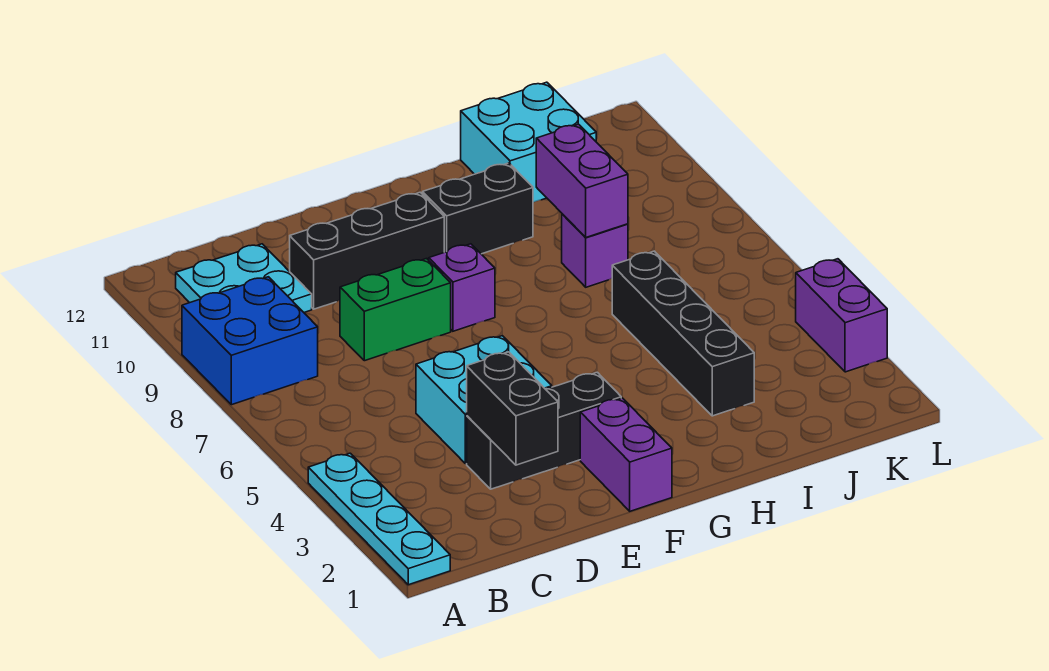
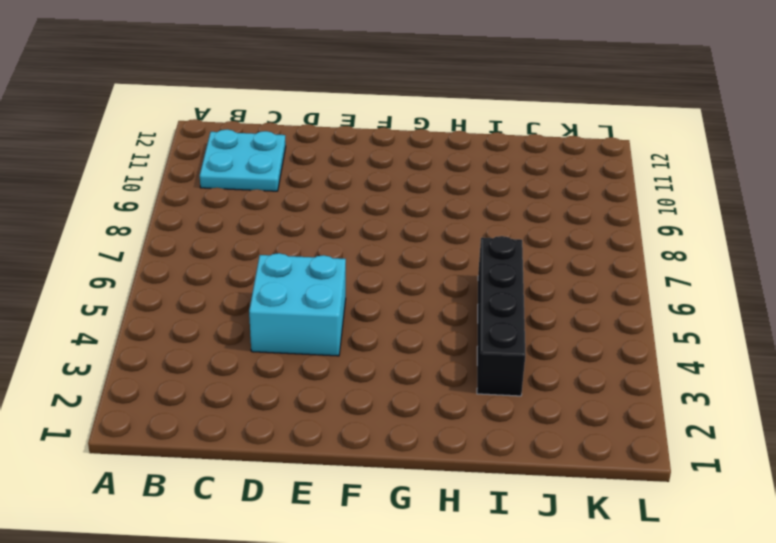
none -> cyan 1x4 plate [308,453,450,585]
none -> blue 2x2 brick [182,277,318,405]
none -> black 1x3 brick [467,372,621,489]

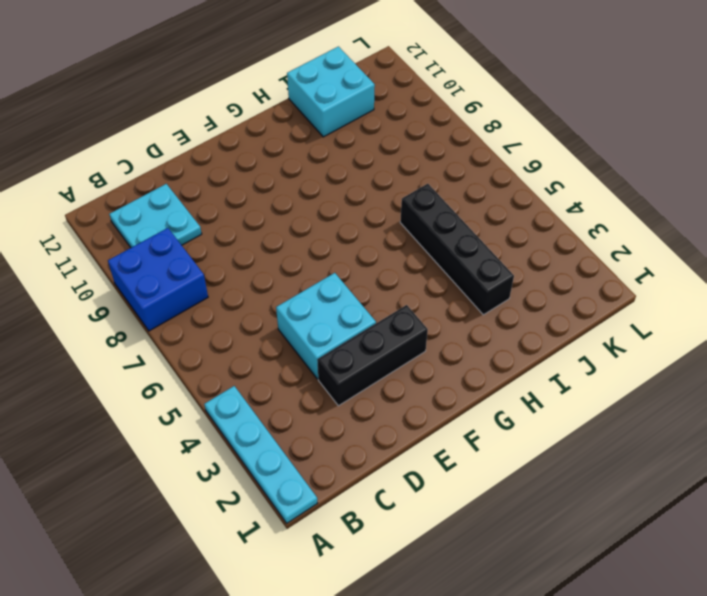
none -> green 1x2 brick [340,259,451,361]
none -> black 1x3 brick [290,192,444,309]
none -> purple 1x2 brick [580,398,672,511]

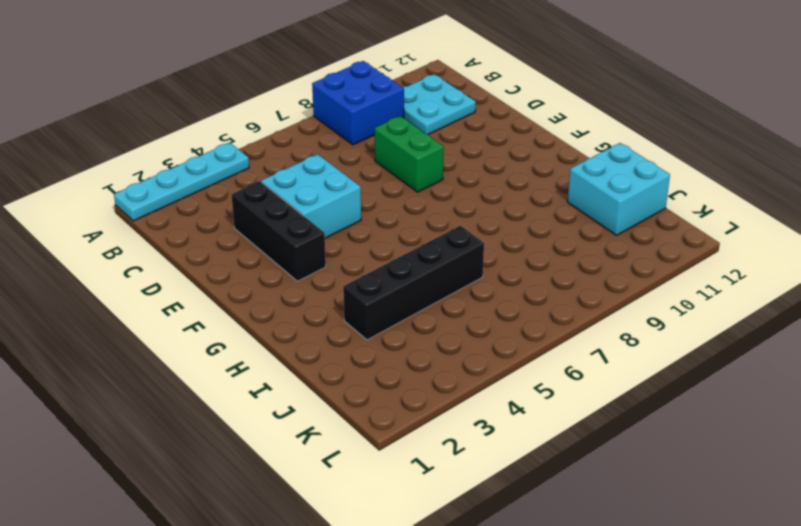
none -> black 1x3 brick [290,192,444,309]
none -> purple 1x2 brick [580,398,672,511]
none -> purple 1x1 brick [429,244,495,331]

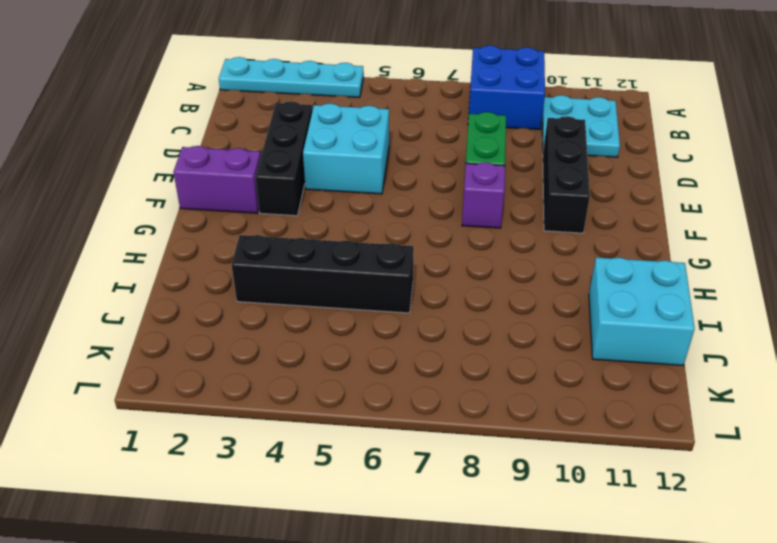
none -> black 1x2 brick [423,163,533,254]
none -> purple 1x1 brick [562,214,628,287]
none -> purple 1x2 brick [796,259,887,372]

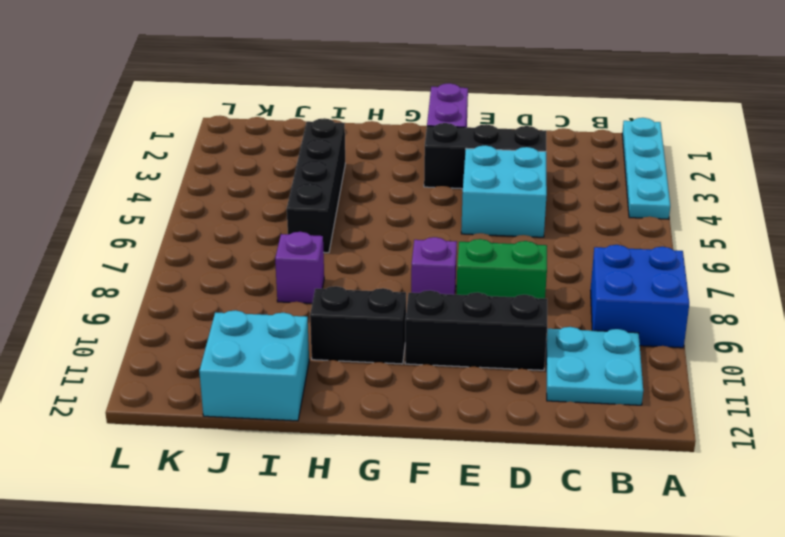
none -> purple 1x2 brick [796,259,887,372]
none -> black 1x2 brick [467,352,558,465]
none -> purple 1x2 brick [536,124,628,237]

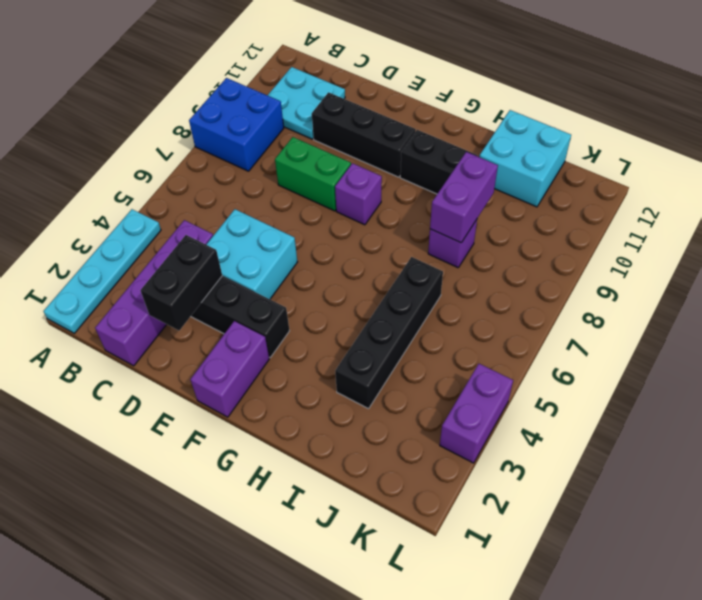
purple 1x4 brick [95,220,213,366] -> none

